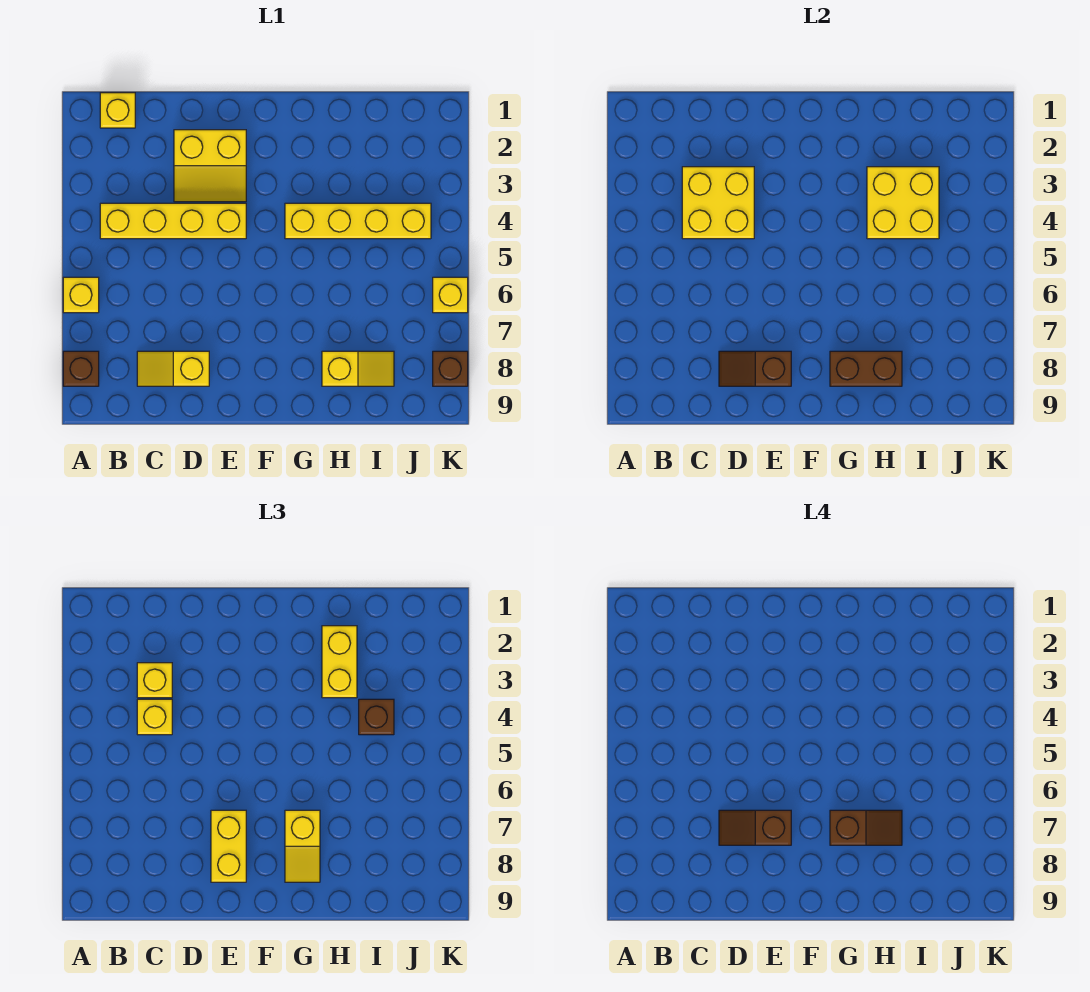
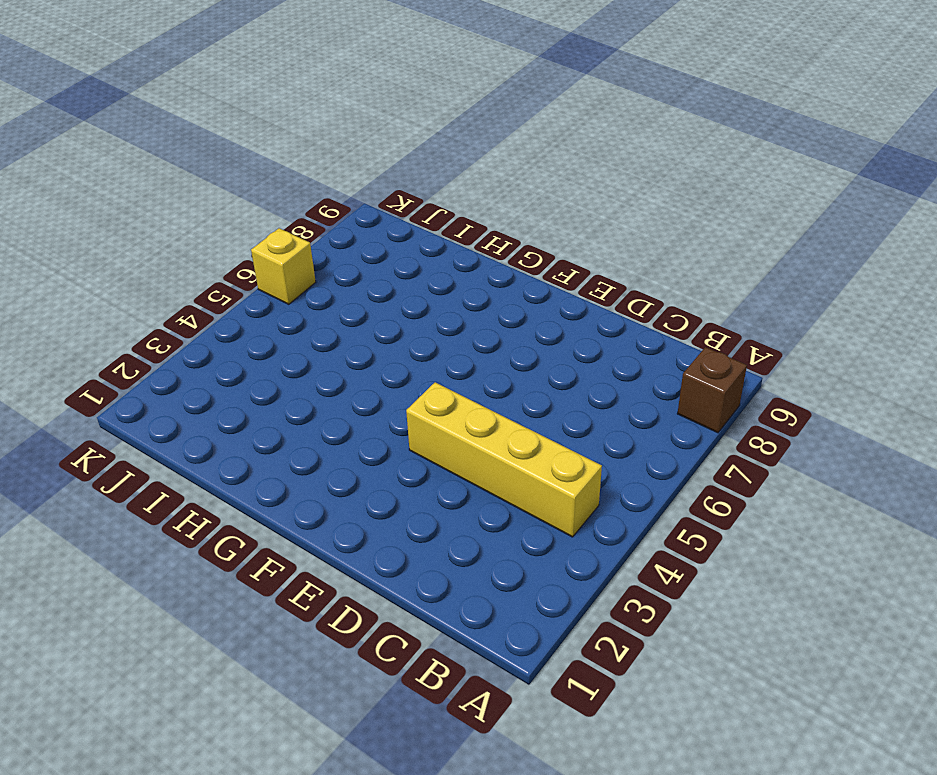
none -> yellow 1x1 brick [63,277,99,313]
none -> yellow 1x1 brick [100,93,135,128]
none -> yellow 1x2 slope [137,351,209,386]

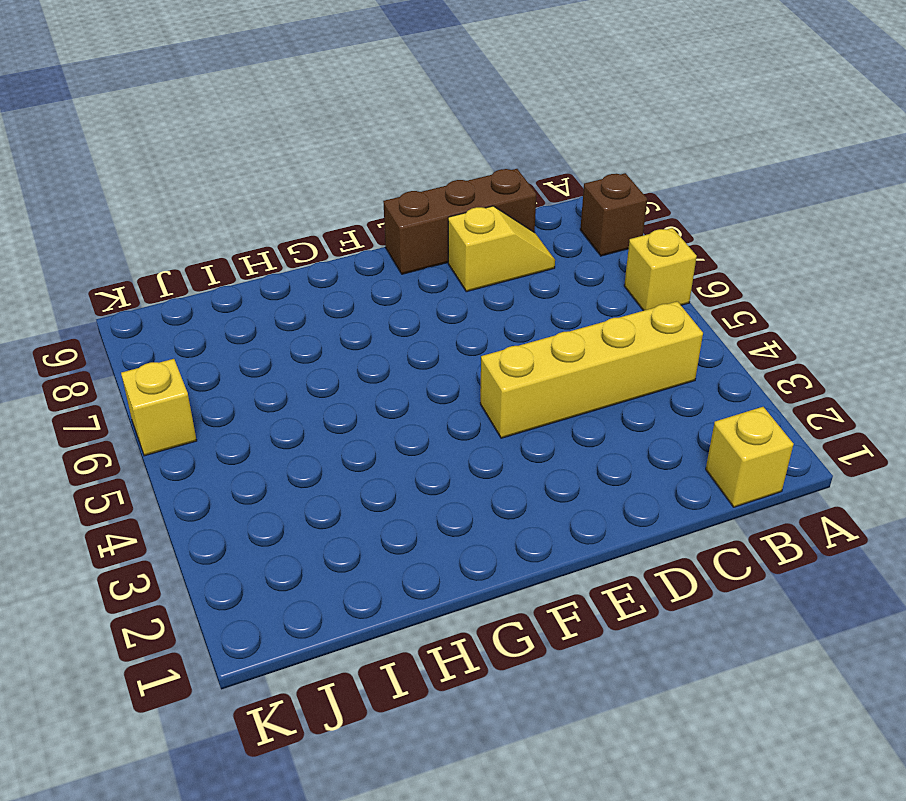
brown 1x3 brick [383,169,536,274] -> none
none -> yellow 2x2 slope [174,130,246,202]
none -> yellow 1x4 brick [285,203,431,239]
none -> yellow 1x2 slope [322,351,394,386]

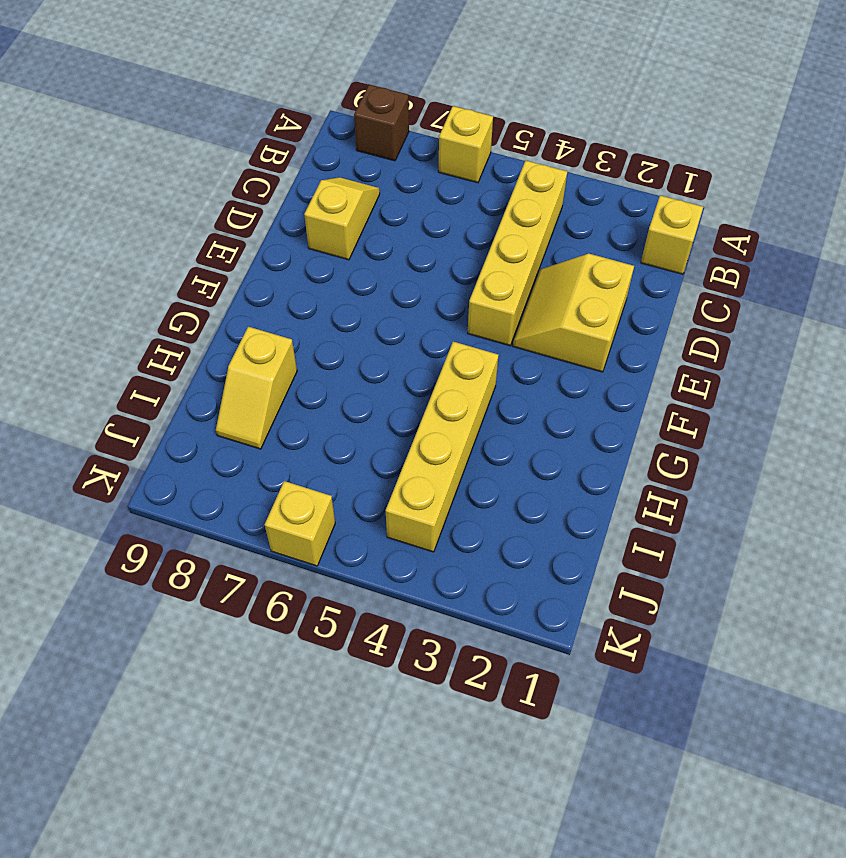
none -> brown 1x1 brick [433,351,468,386]
none -> yellow 2x2 brick [682,167,754,239]
none -> brown 1x2 slope [719,351,791,386]

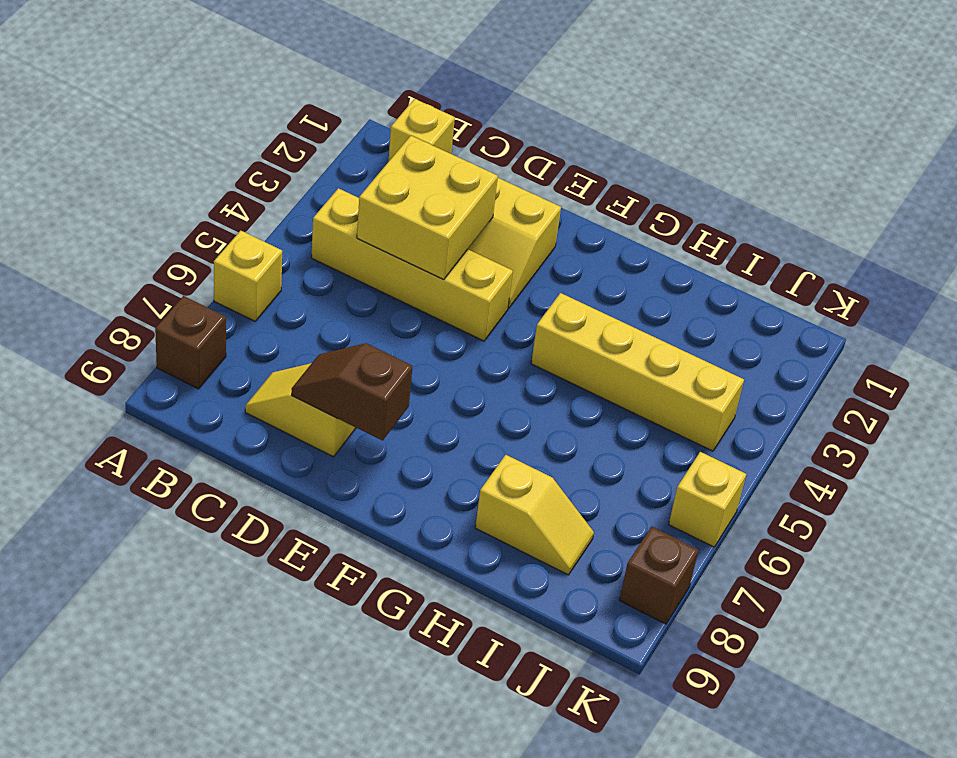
none -> brown 1x2 brick [830,351,902,386]
none -> yellow 2x2 brick [867,167,939,239]
none -> yellow 1x1 brick [137,663,172,698]

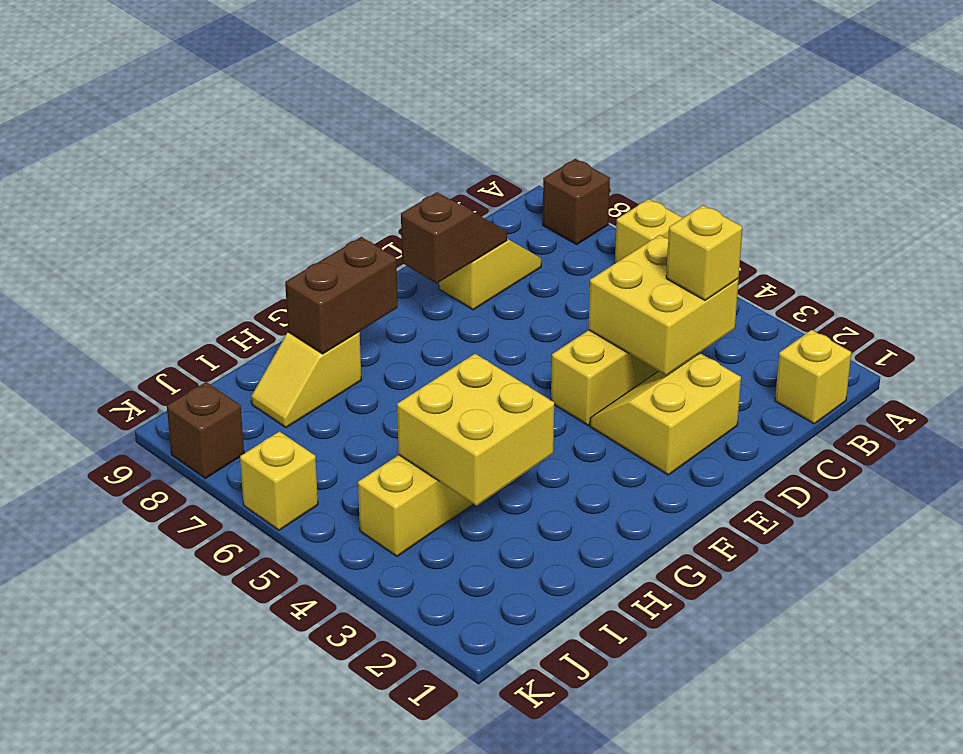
none -> yellow 1x1 brick [137,699,172,735]
none -> yellow 1x2 brick [211,810,246,882]
none -> yellow 1x2 slope [285,810,320,882]

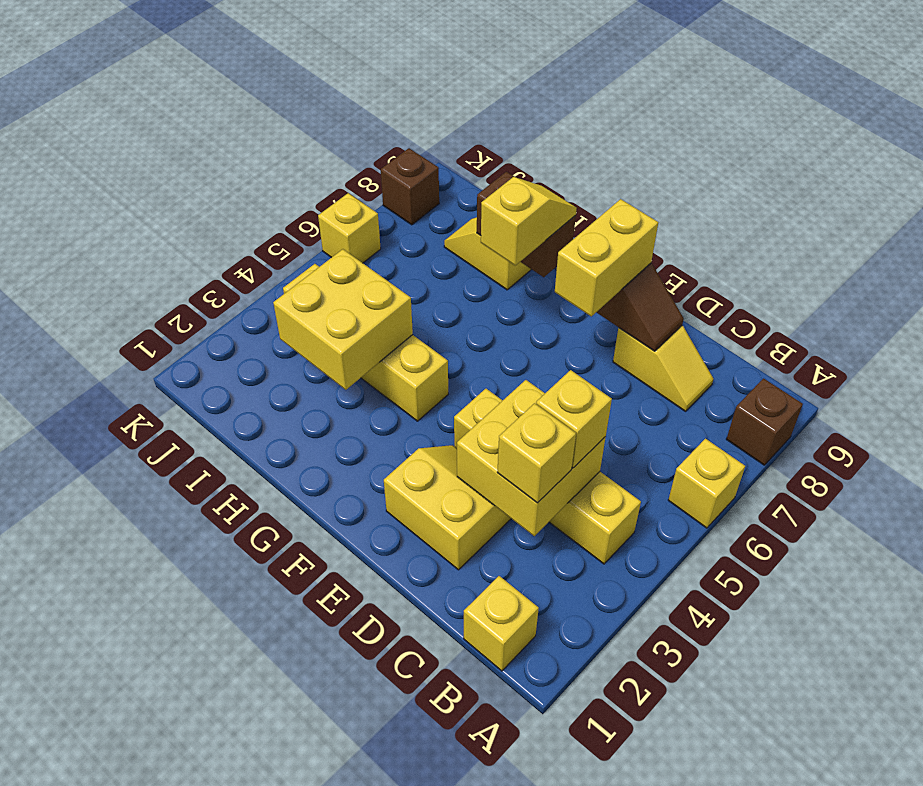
none -> yellow 1x2 brick [322,626,357,698]
none -> brown 1x1 brick [359,699,394,735]
none -> brown 1x2 slope [719,810,791,845]

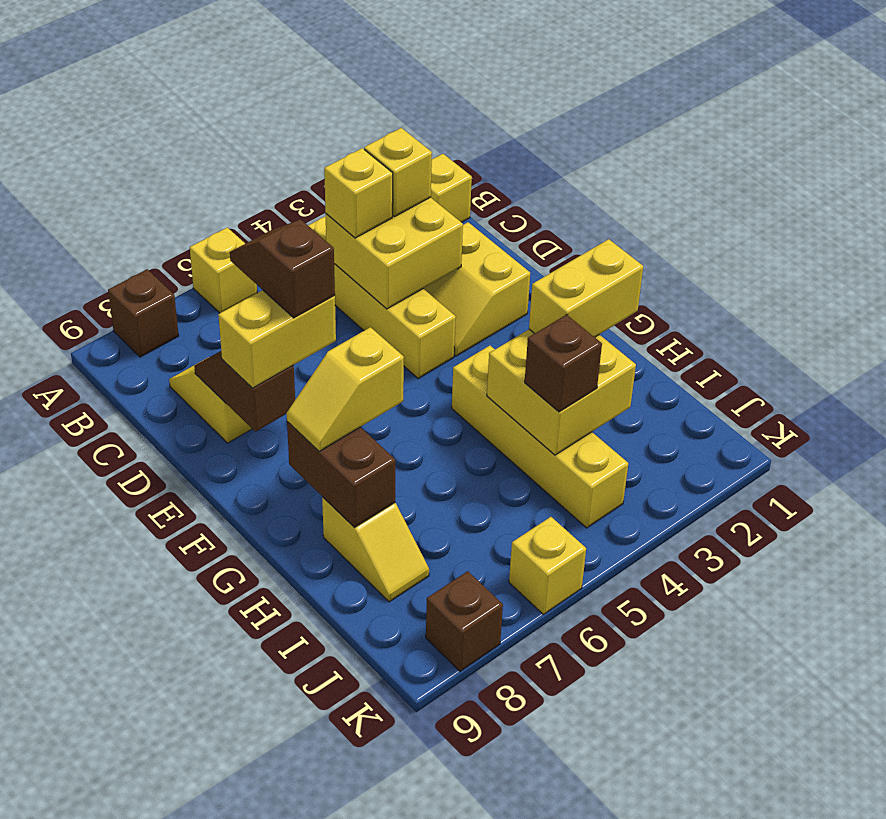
none -> brown 1x2 slope [830,810,902,845]

